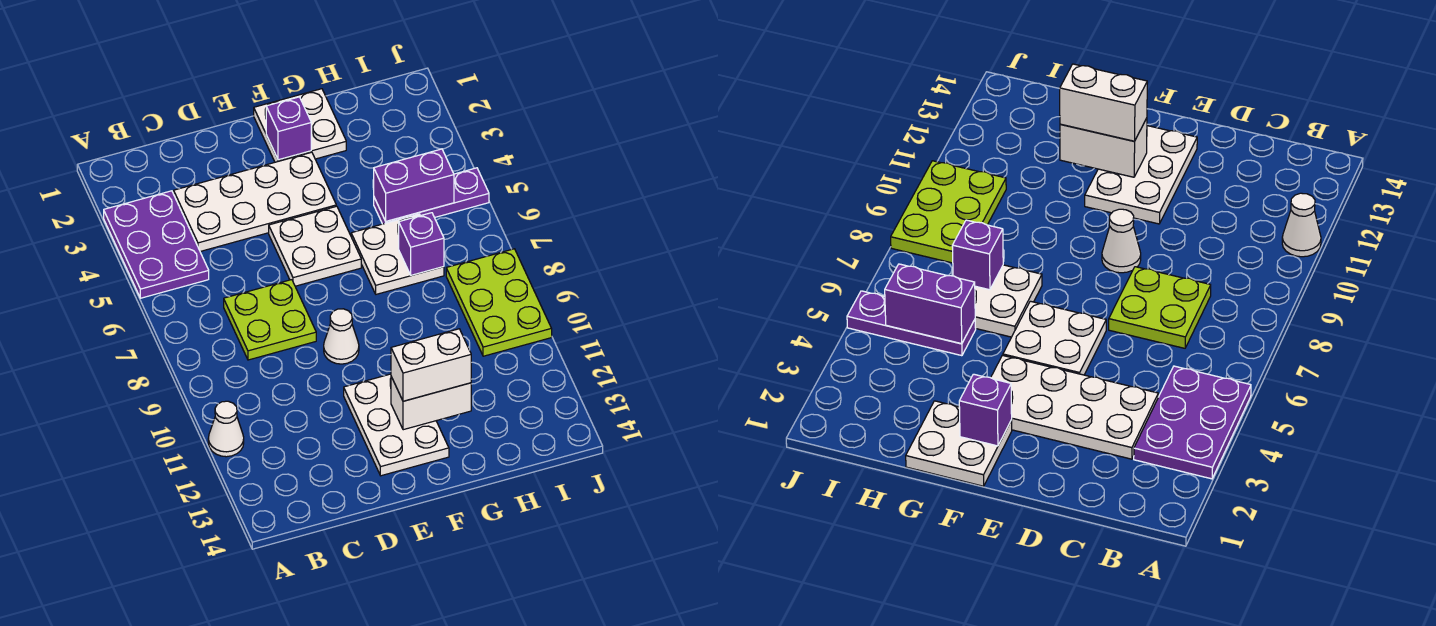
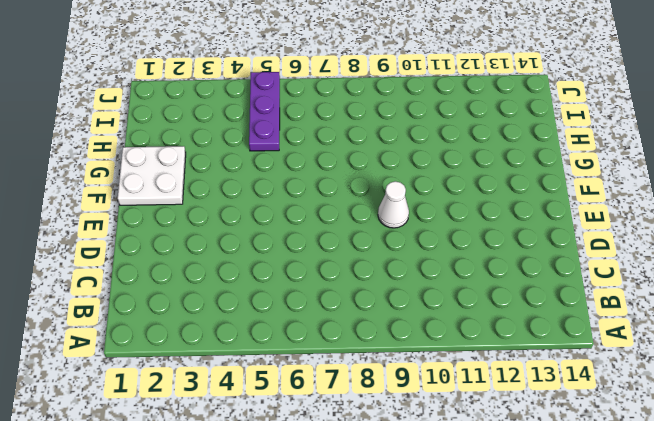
none -> purple 2x3 plate [104,191,209,298]
none -> white 1x1 cone [208,401,244,457]
none -> white 2x4 plate [174,152,336,251]

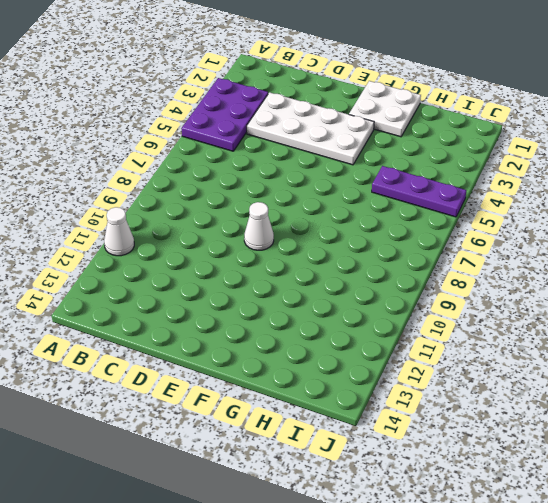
none -> lime 2x2 plate [224,280,316,360]
none -> white 2x2 plate [269,206,361,286]
none -> white 2x3 plate [344,374,449,476]

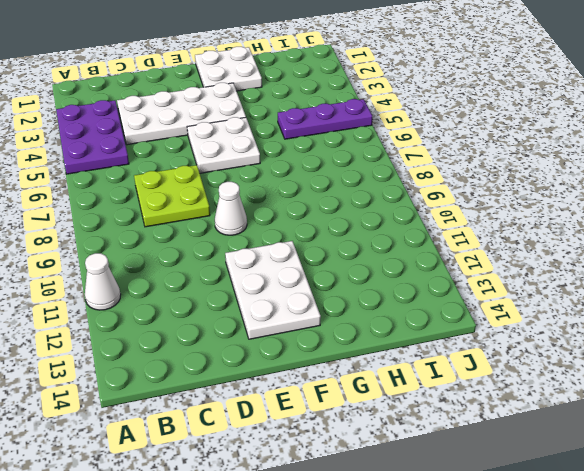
none -> white 2x2 plate [351,214,444,294]
none -> lime 2x3 plate [446,249,552,356]
none -> purple 1x1 brick [266,97,311,160]

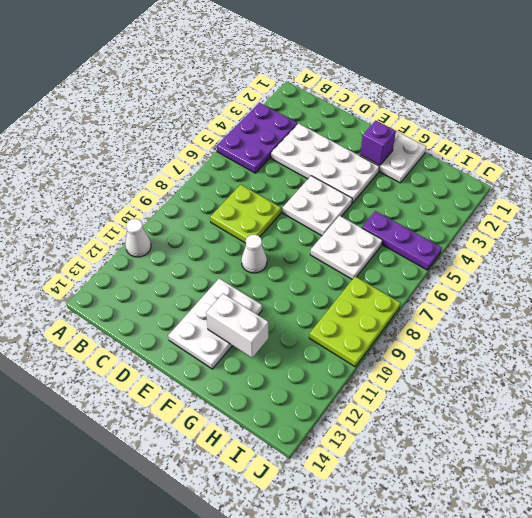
none -> purple 1x2 brick [374,149,454,221]
none -> purple 1x1 brick [399,213,444,275]
none -> white 1x2 brick [391,329,471,401]

